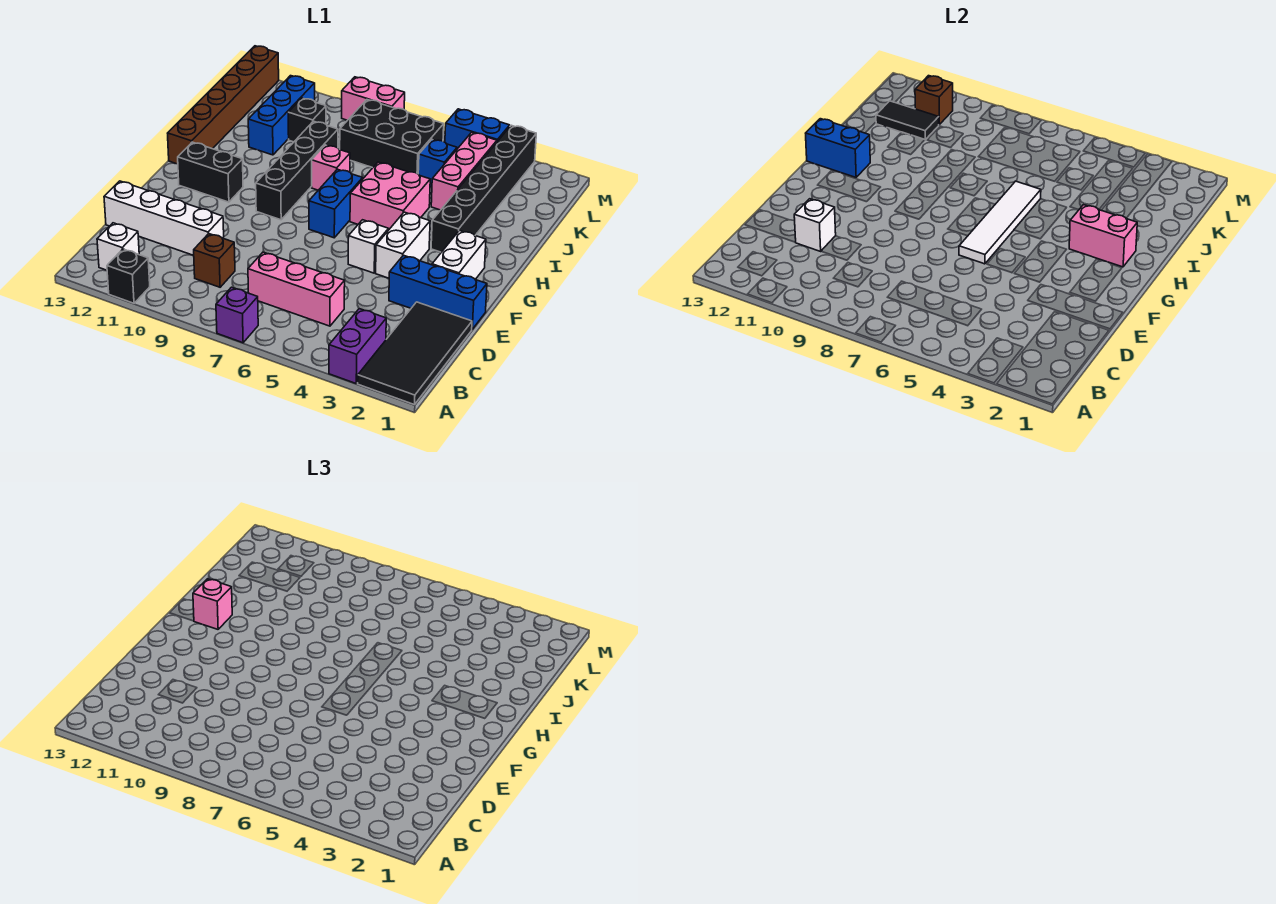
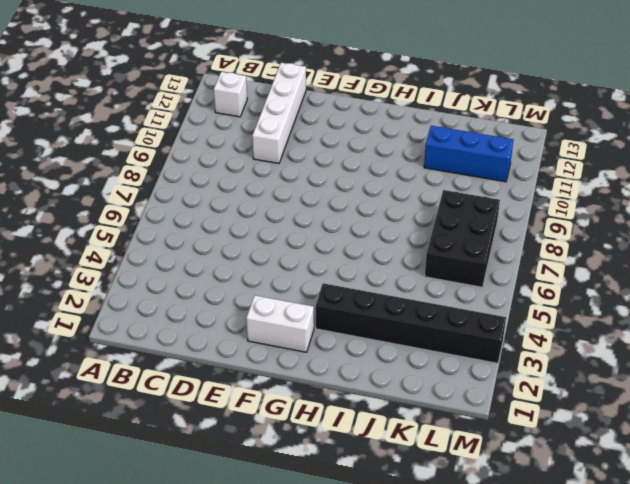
none -> black 2x4 tile [358,302,472,405]
none -> purple 1x2 brick [329,309,386,383]
none -> purple 1x1 brick [216,287,258,343]
none -> black 1x1 brick [107,249,150,303]

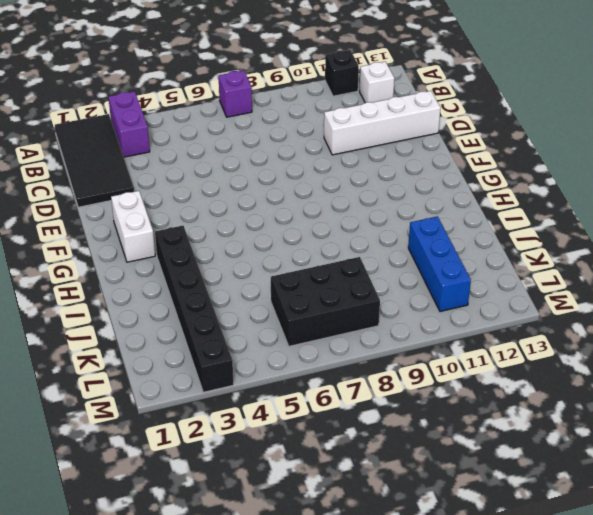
none -> pink 1x3 brick [248,252,345,326]
none -> brown 1x1 brick [194,234,235,287]
none -> blue 1x3 brick [389,255,487,329]
none -> white 1x2 brick [376,212,430,278]

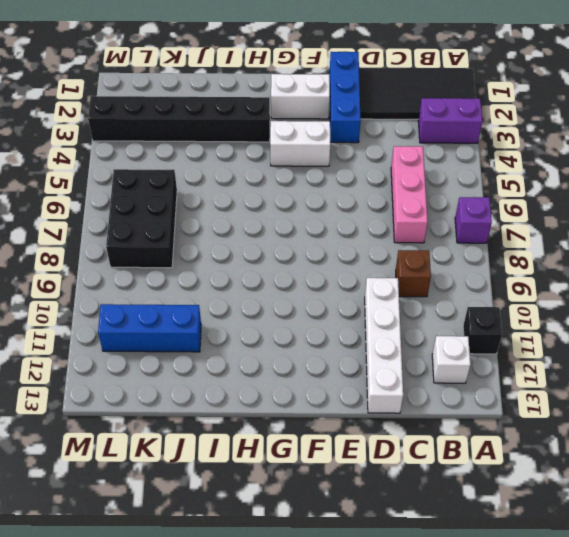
none -> white 1x1 brick [348,220,388,273]
none -> blue 1x2 brick [309,169,363,238]
none -> black 1x4 brick [256,121,338,220]
none -> black 1x2 brick [178,142,243,202]

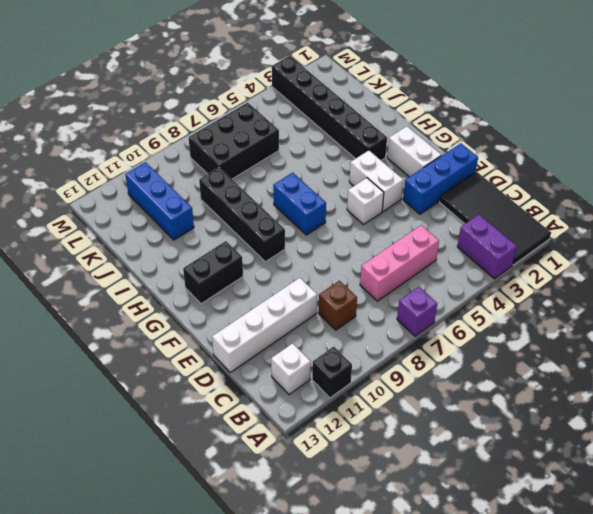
none -> pink 2x2 brick [350,162,430,230]
none -> brown 1x6 brick [168,46,279,164]
none -> pink 1x1 brick [312,145,350,190]
none -> pink 1x3 brick [431,132,497,210]

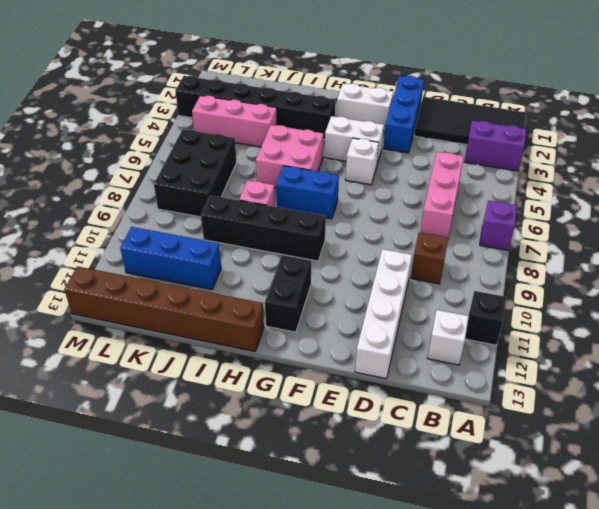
none -> blue 1x1 brick [418,140,457,187]
none -> black 1x1 brick [288,98,326,142]
none -> blue 1x2 brick [445,109,510,149]
none -> pink 1x2 brick [342,77,405,120]

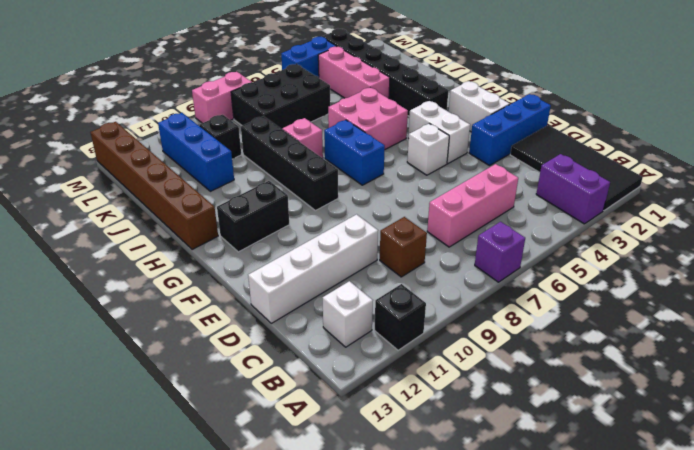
none -> blue 1x1 brick [418,140,457,187]
none -> white 1x1 brick [794,199,836,251]
none -> white 1x4 tile [959,181,1041,264]
none -> pink 1x2 brick [1069,205,1137,267]

